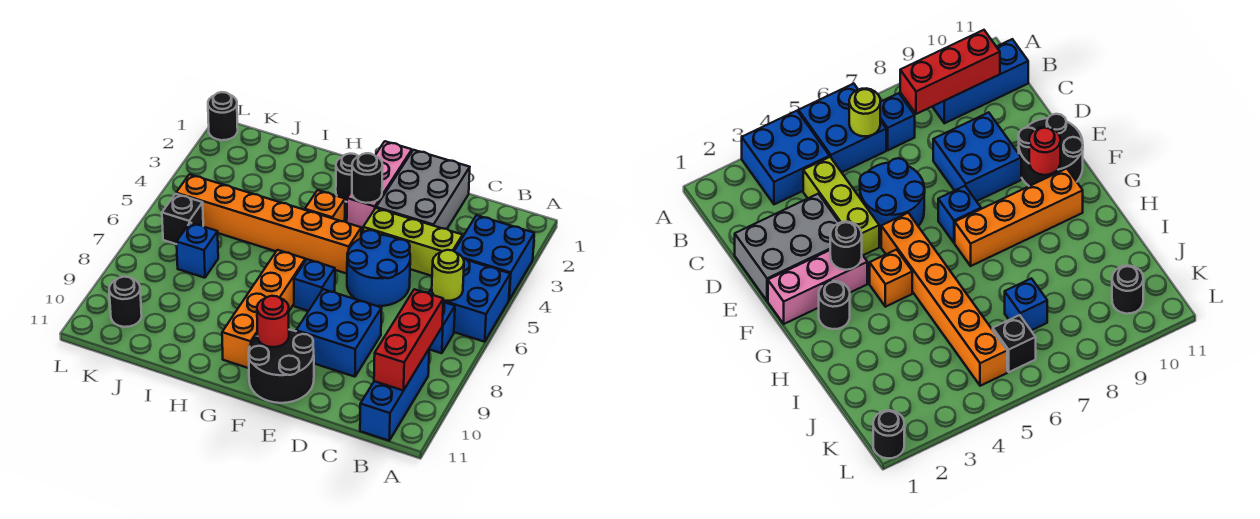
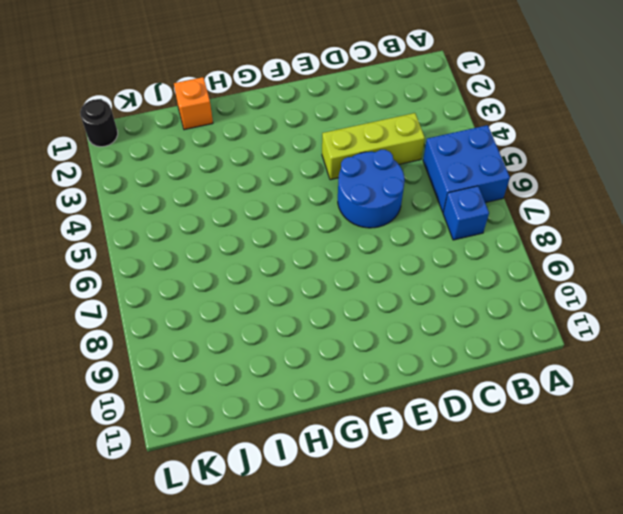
orange 1x1 brick [174,77,213,130] -> orange 1x1 brick moved to [305,190,345,222]
none -> blue 2x2 brick [454,215,534,300]
none -> blue 1x3 brick [360,349,429,441]
none -> grey 2x3 brick [376,150,470,229]

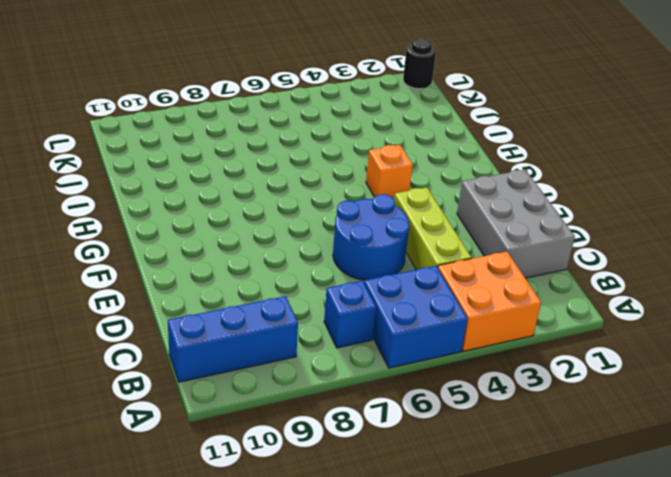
orange 2x2 brick [438,252,541,351] -> blue 2x2 brick [454,215,534,300]
grey 2x3 brick [457,170,575,278] -> grey 2x3 brick turned to [376,150,470,229]
none -> blue 2x2 brick [296,289,382,377]
none -> black 2x2 round brick [249,330,314,403]
none -> pink 1x3 brick [347,141,412,231]

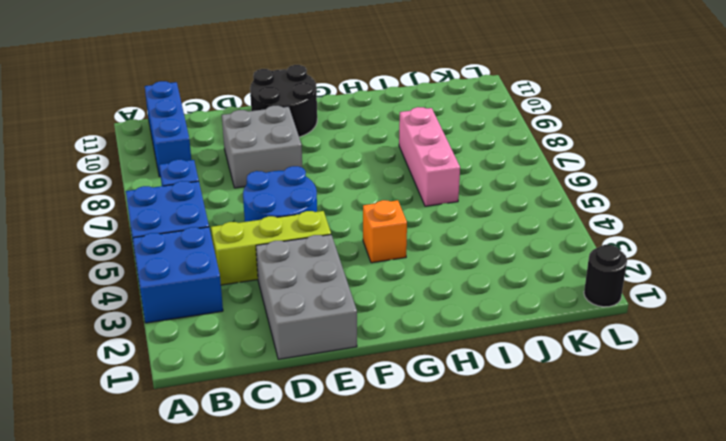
grey 2x2 brick [222,106,302,188] -> blue 2x2 brick [296,289,382,377]
pink 1x3 brick [399,107,460,206] -> pink 1x3 brick moved to [347,141,412,231]
none -> orange 1x6 brick [176,174,361,274]
none -> blue 1x1 brick [294,259,335,311]
none -> black 1x1 round brick [336,154,358,202]

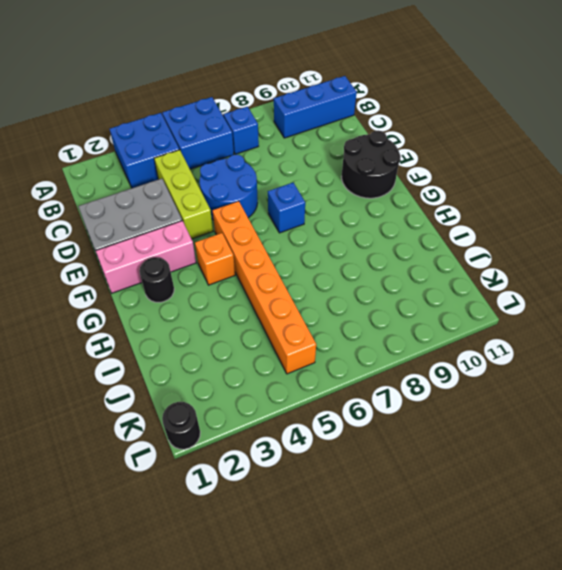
none -> blue 2x2 brick [296,289,382,377]
none -> orange 1x4 brick [222,250,305,368]
none -> blue 1x1 brick [177,223,218,278]

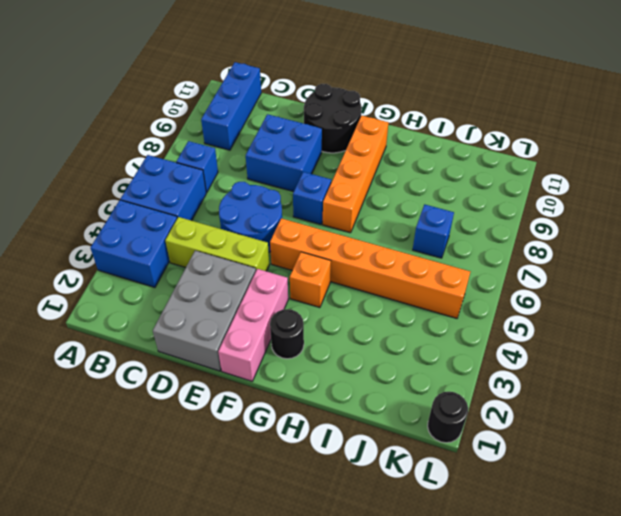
none -> black 1x1 brick [162,194,203,244]
none -> black 1x1 round brick [109,277,142,327]
none -> lime 1x1 round brick [432,250,464,301]

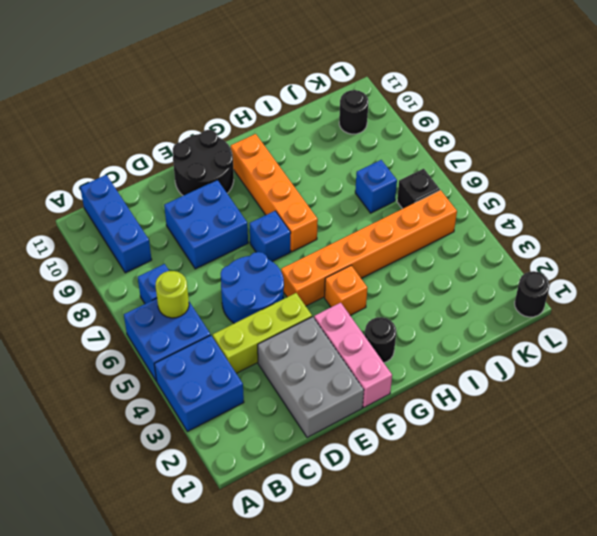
none -> red 1x3 brick [374,289,443,391]
none -> black 1x1 round brick [352,153,383,203]
none -> red 1x1 round brick [257,296,289,347]

